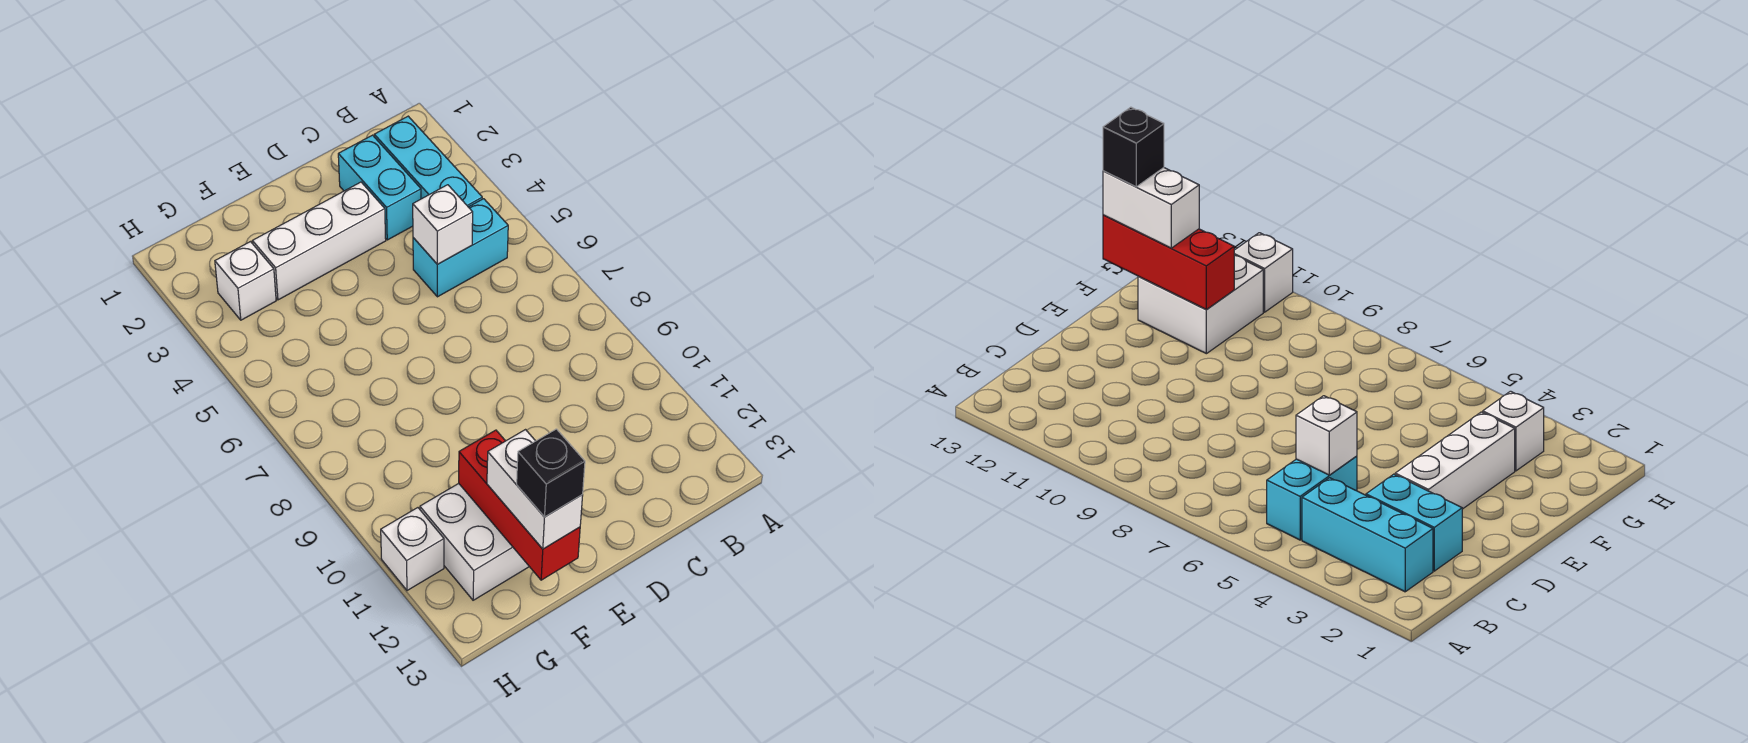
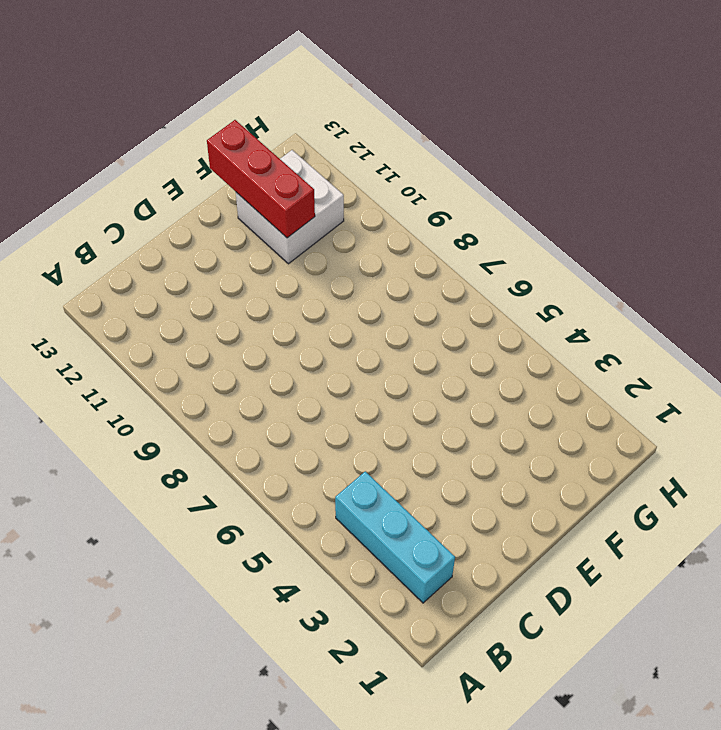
none -> cyan 1x2 brick [413,199,508,297]
none -> cyan 1x2 brick [338,135,421,240]

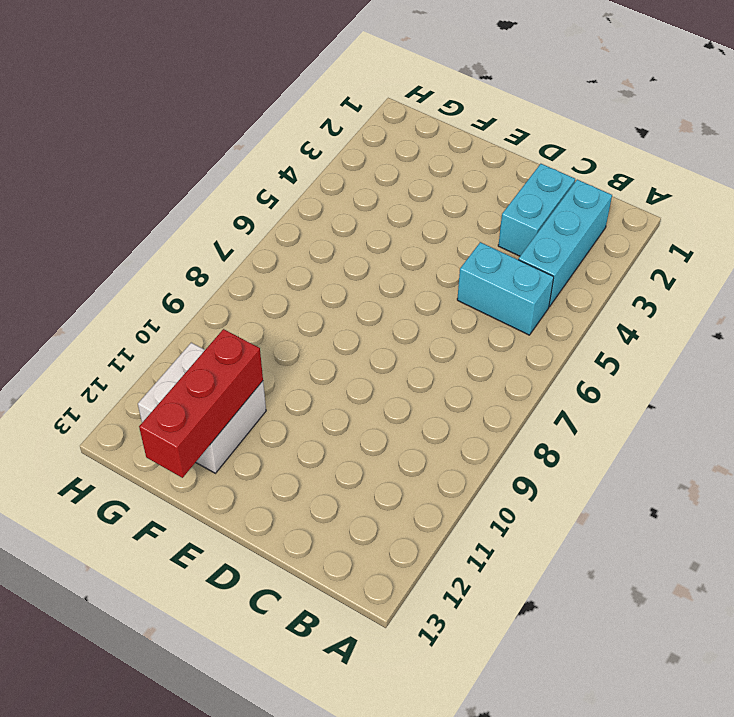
none -> white 1x3 brick [252,182,386,300]
none -> white 1x1 brick [215,242,276,320]

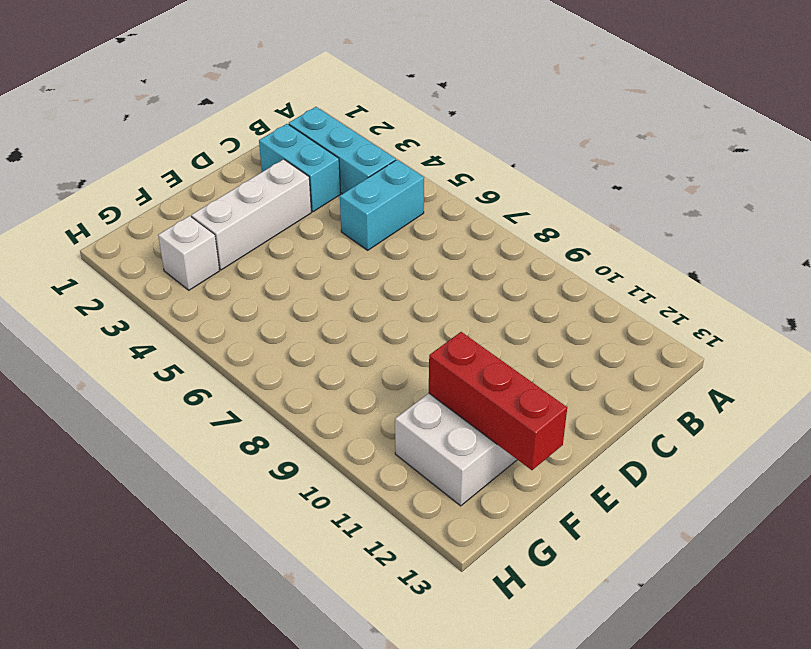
none -> white 1x1 brick [381,508,444,591]
none -> white 1x1 brick [413,185,473,264]

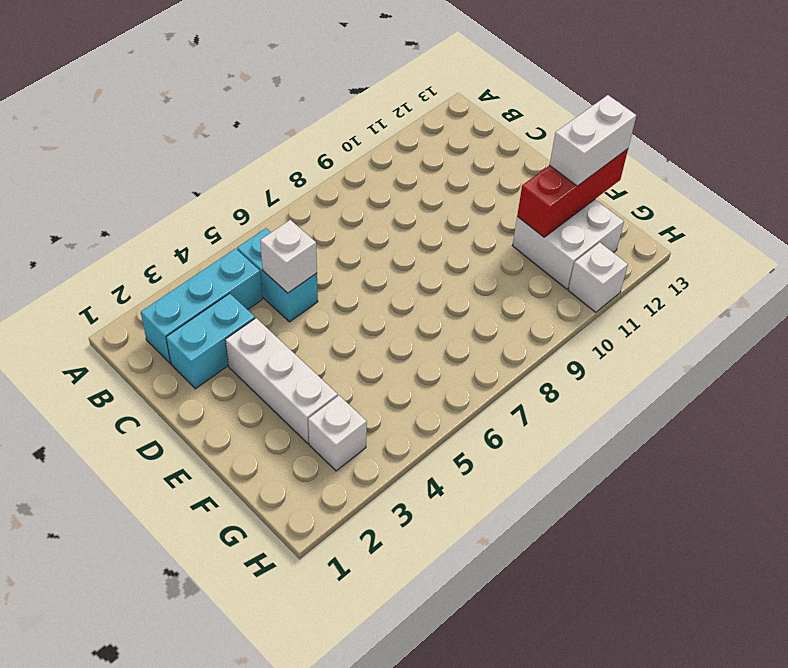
none -> black 1x1 brick [517,429,585,517]

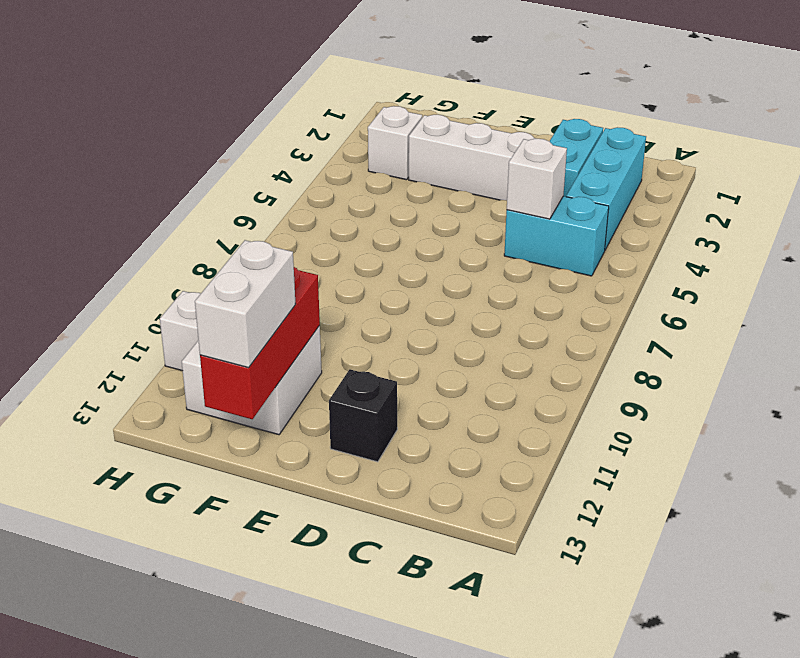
black 1x1 brick [329,369,397,462] -> black 1x1 brick moved to [517,429,585,517]

